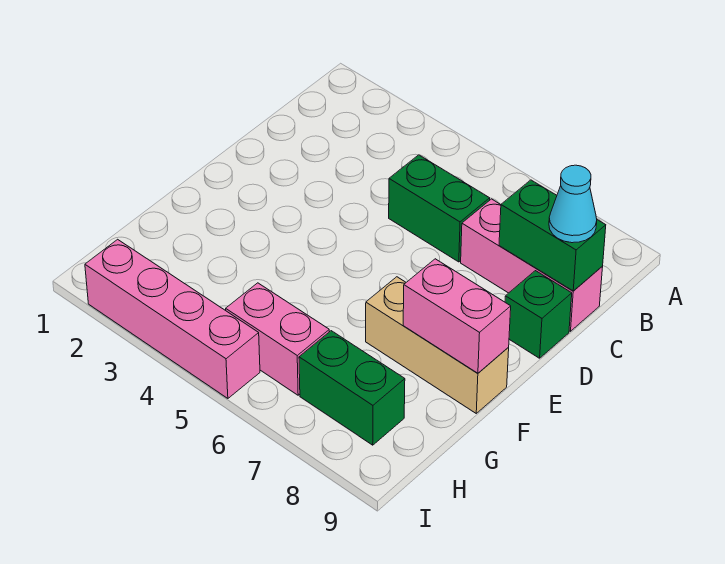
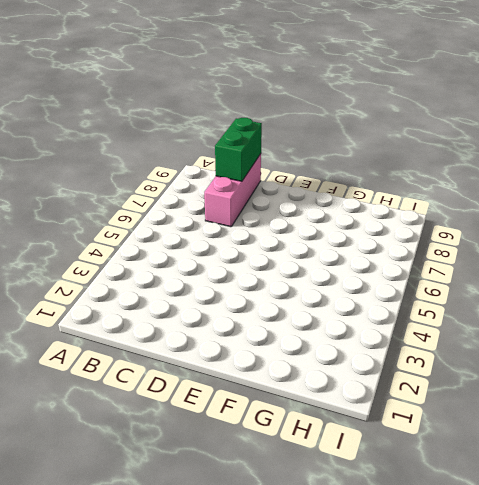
none -> green 1x2 brick [389,155,490,262]
none -> green 1x1 brick [505,271,572,358]

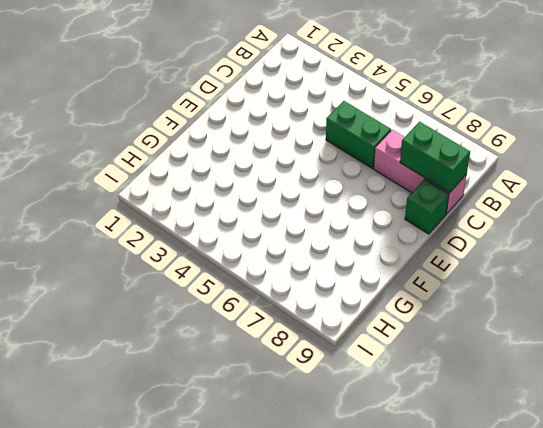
none -> tan 1x3 brick [366,277,509,413]
none -> pink 1x2 brick [226,283,329,395]

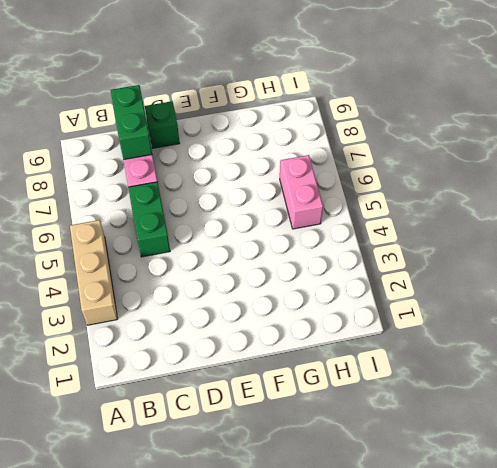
tan 1x3 brick [70,220,118,325] -> tan 1x3 brick moved to [366,277,509,413]
none -> green 1x2 brick [299,331,405,445]
none -> pink 1x4 brick [85,239,260,398]

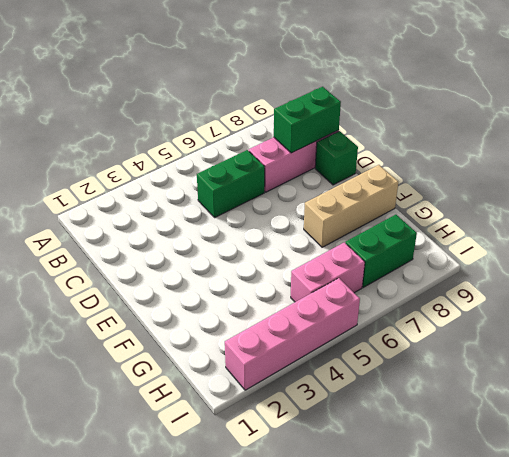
none -> pink 1x2 brick [403,259,511,373]
none -> cyan 1x1 cone [549,165,597,243]

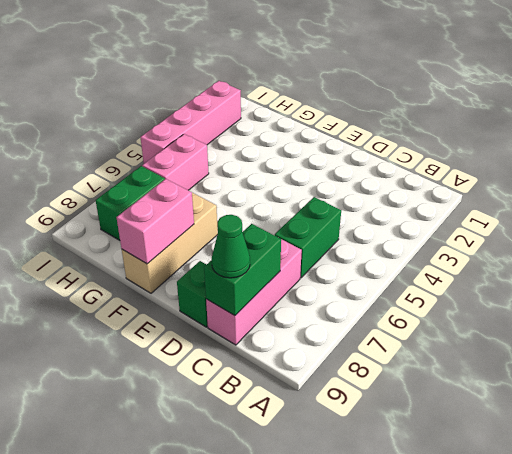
green 1x1 cone [212,215,250,278] -> cyan 1x1 cone [549,165,597,243]

